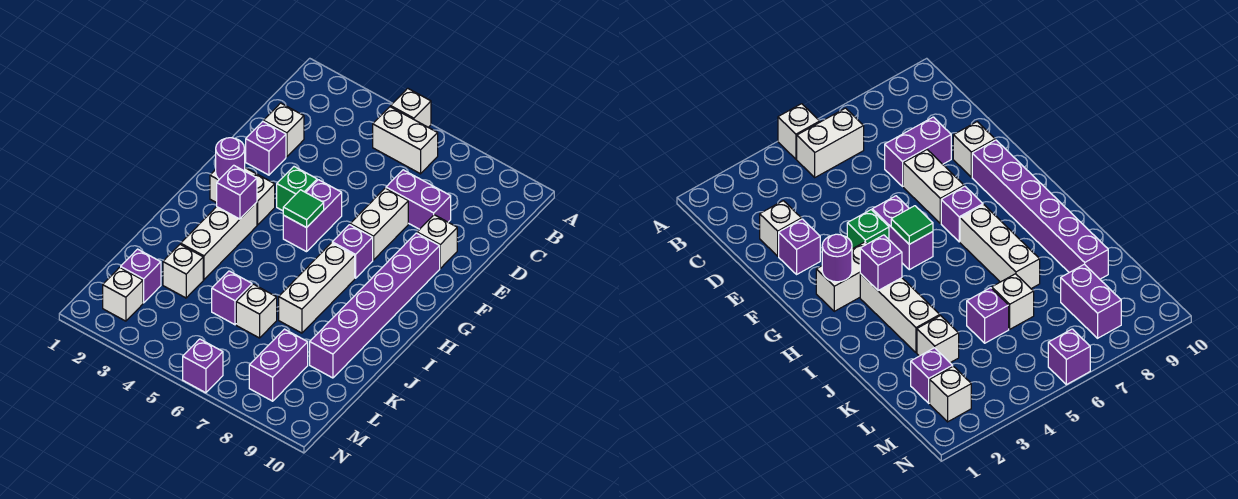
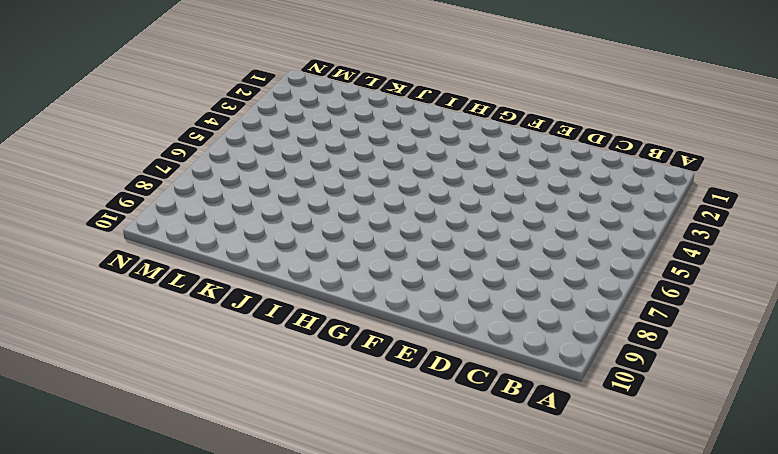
none -> white 1x1 brick [391,88,431,128]
none -> white 1x2 brick [373,107,438,174]
none -> white 1x1 brick [264,103,304,157]

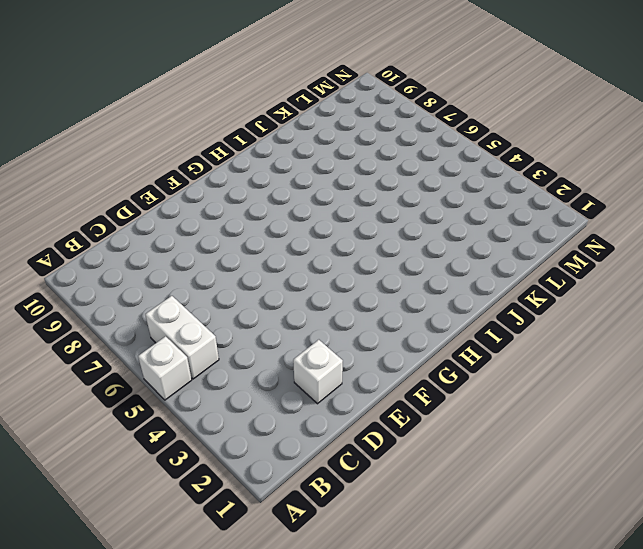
none -> purple 1x2 brick [386,170,451,229]
none -> purple 1x1 brick [246,122,286,175]
none -> white 1x2 brick [350,188,408,260]

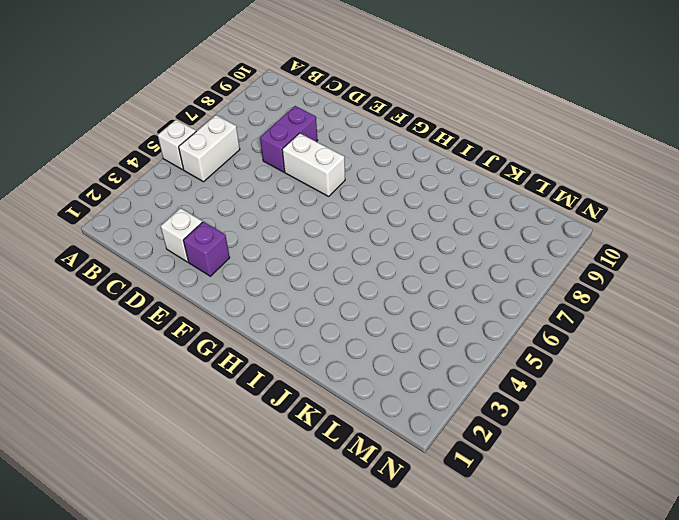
none -> white 1x1 brick [417,215,457,268]
none -> green 1x1 brick [277,167,317,211]
none -> purple 1x2 brick [283,180,342,252]

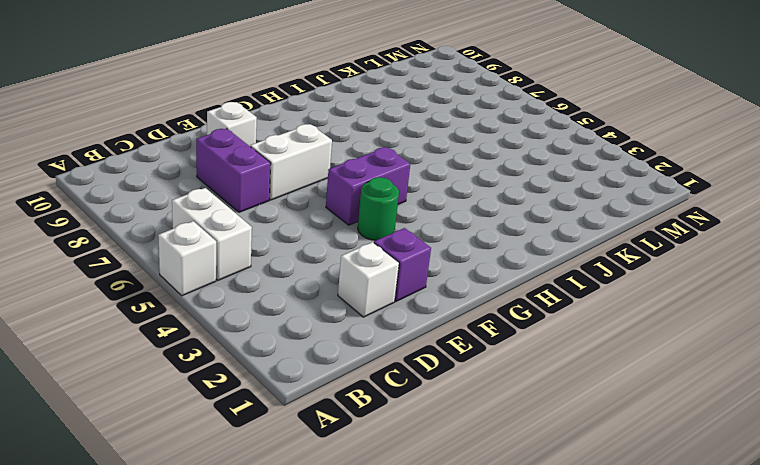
green 1x1 round brick [358,177,399,240] -> green 1x1 brick [277,167,317,211]
none -> purple 1x6 brick [310,233,440,378]
none -> white 1x2 brick [210,168,275,225]
none -> purple 1x1 brick [332,225,373,278]

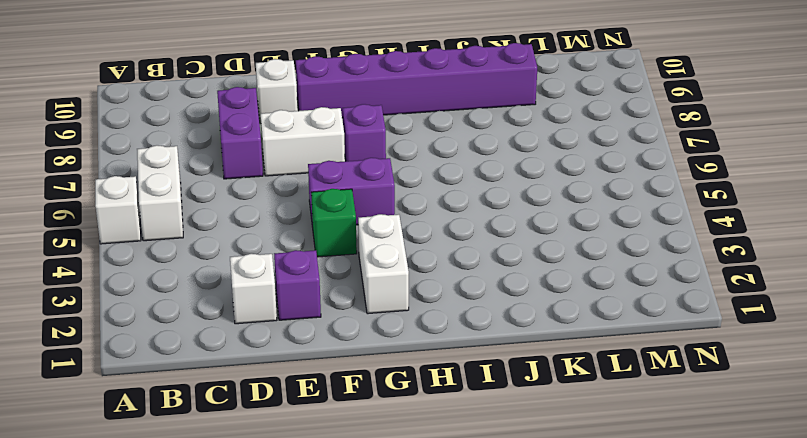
none -> white 1x3 brick [181,202,257,280]
none -> white 1x3 brick [279,243,355,333]
none -> white 1x1 brick [163,244,203,298]

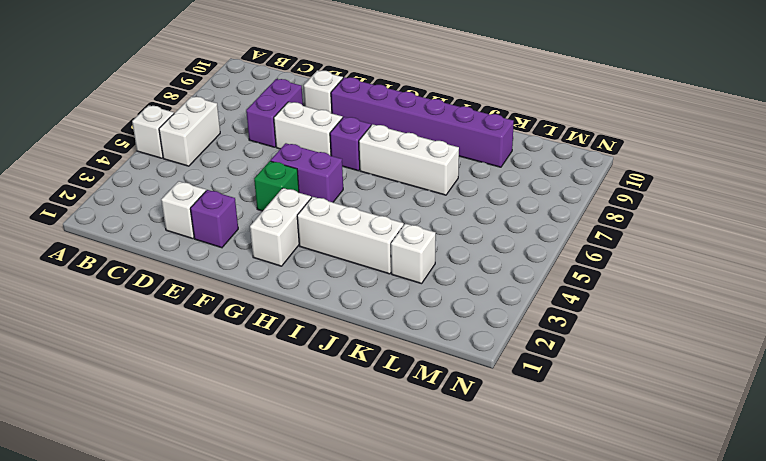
none -> purple 1x1 brick [212,271,252,325]
none -> white 1x1 brick [236,284,277,338]
none -> purple 1x1 brick [121,249,161,303]

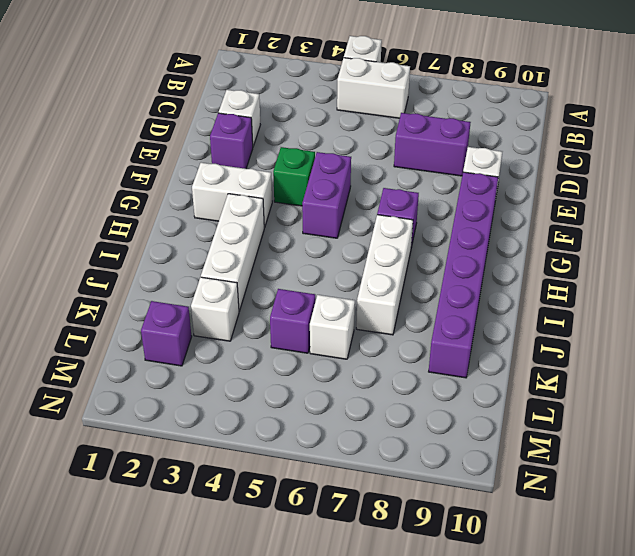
none -> white 1x2 brick [350,188,408,260]
none -> purple 1x2 brick [249,329,308,401]
none -> white 1x1 brick [103,267,143,321]

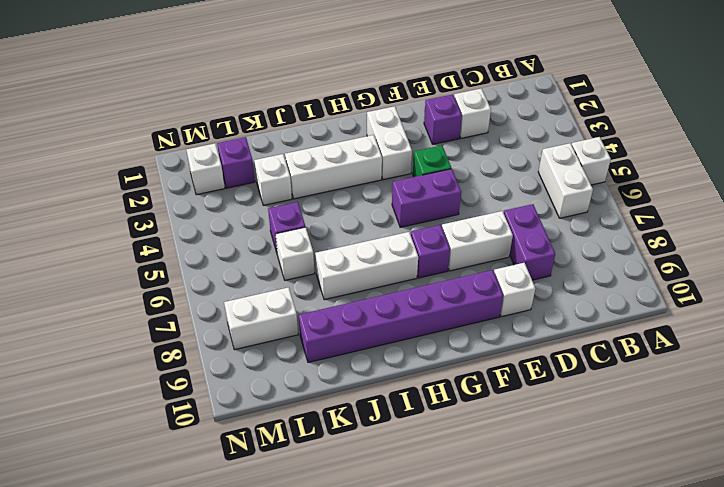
white 1x2 brick [224,287,298,350] -> purple 1x2 brick [249,329,308,401]
none -> purple 1x1 brick [183,339,223,393]
none -> purple 1x1 round brick [216,138,245,179]
none -> green 1x1 tile [283,190,324,228]

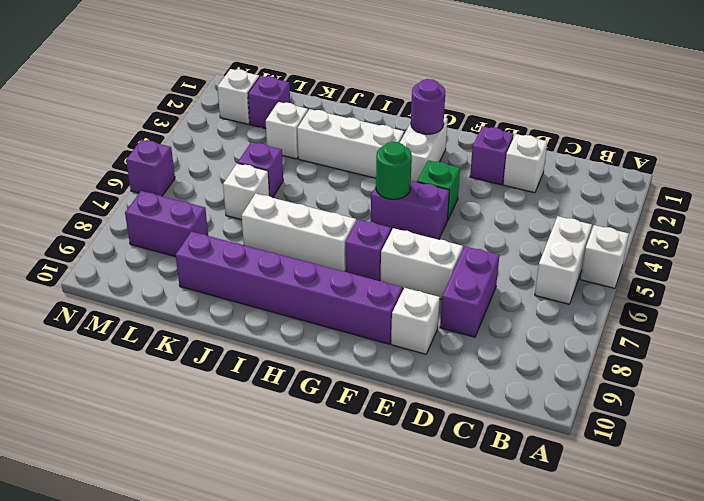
green 1x1 round brick [376,142,412,199] -> green 1x1 tile [283,190,324,228]
none -> purple 1x1 brick [217,165,257,219]

